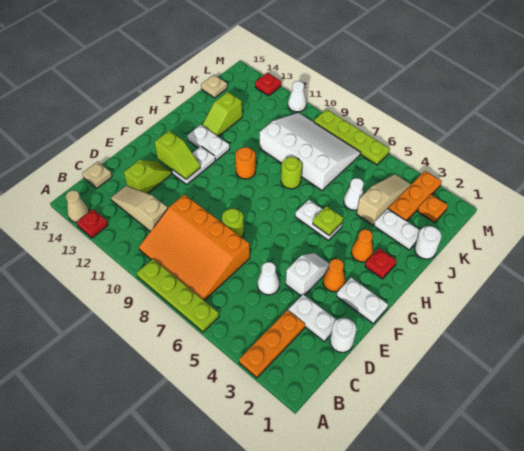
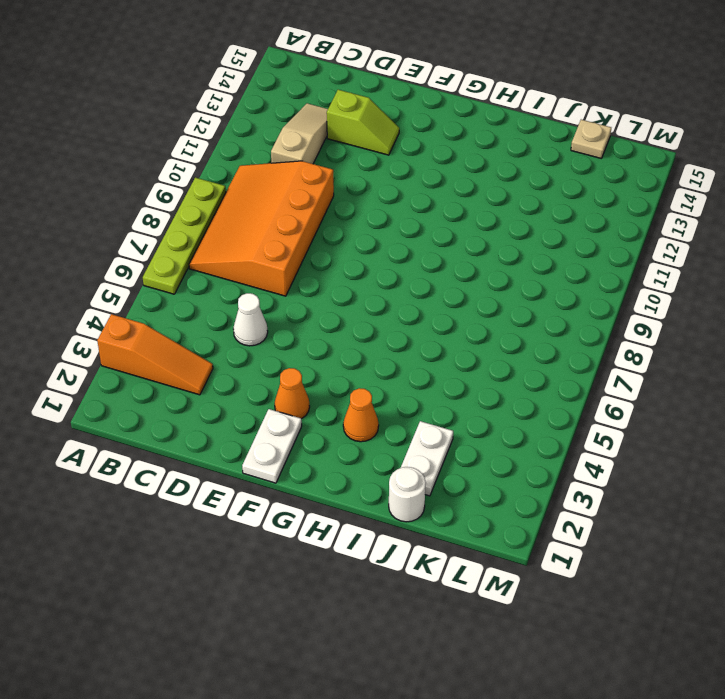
orange 1x3 slope [97,314,213,395] -> orange 1x3 plate [239,310,305,378]
none -> red 1x1 plate [77,209,108,238]
none -> tan 1x1 cone [66,190,89,222]
none -> tan 1x1 plate [82,162,112,188]
none -> white 1x1 round brick [330,318,356,352]

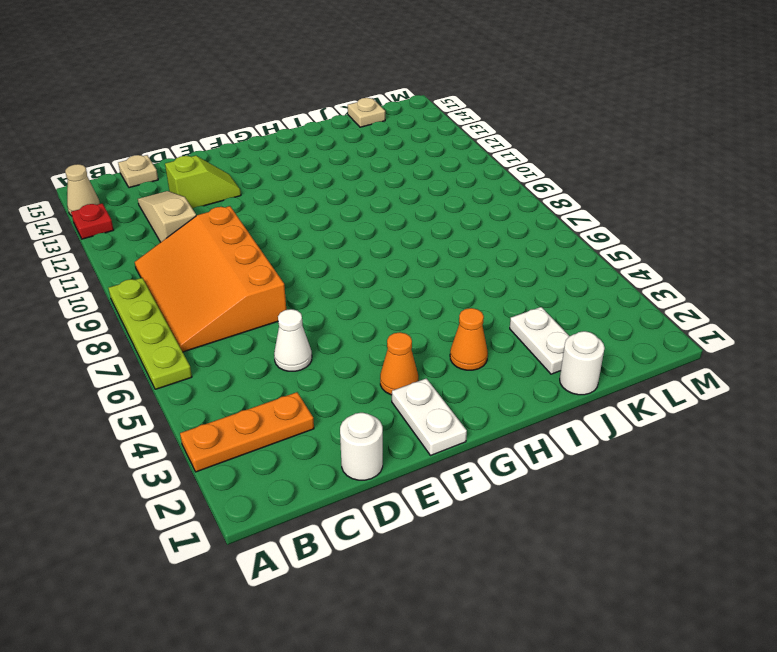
none -> white 1x2 plate [288,294,336,341]
none -> white 1x2 slope [286,253,329,296]
none -> lime 1x1 round brick [222,209,244,237]
none -> white 1x2 plate [172,146,215,184]

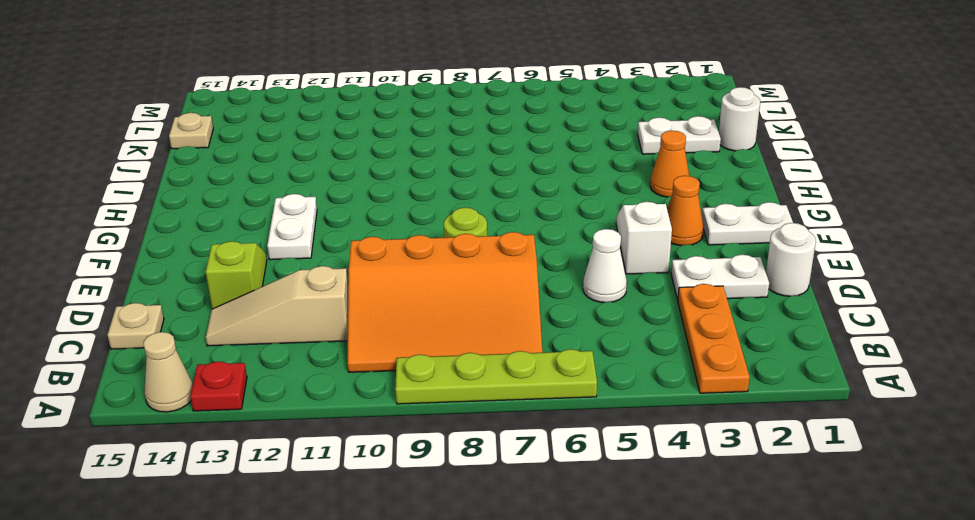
none -> red 1x1 plate [365,248,397,279]
none -> white 1x2 plate [295,200,342,240]
none -> orange 1x1 round brick [235,147,256,179]
none -> white 1x2 plate [187,125,230,160]

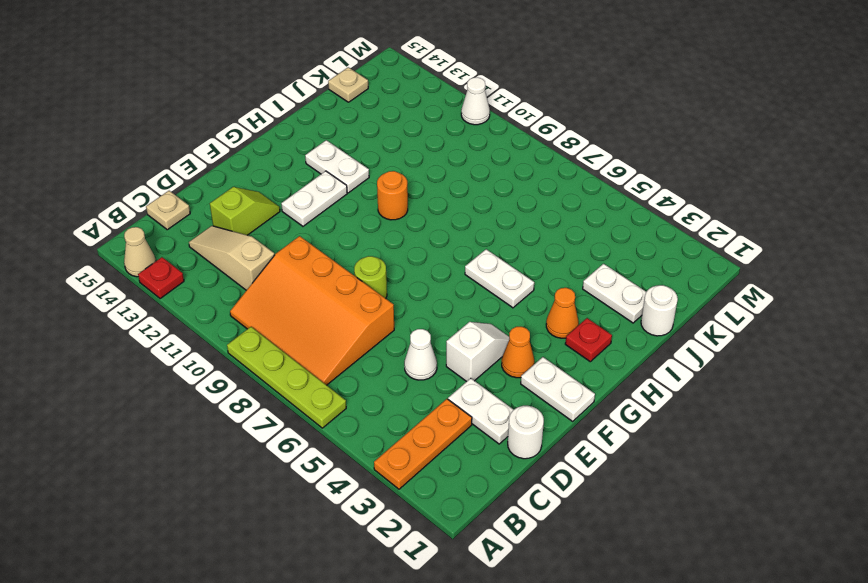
none -> lime 1x1 round brick [281,157,302,189]
none -> lime 1x2 slope [202,92,242,137]
none -> tan 1x3 slope [357,174,411,225]
none -> white 1x1 cone [344,178,364,210]

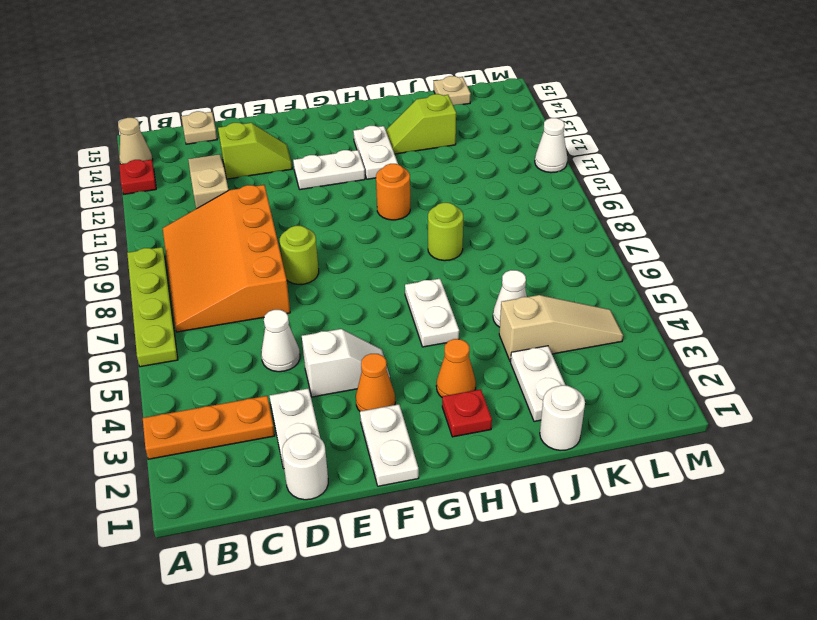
none -> white 3x4 slope [260,113,360,190]
none -> orange 1x3 plate [388,171,442,221]
none -> orange 1x1 plate [418,194,448,223]
none -> lime 1x4 plate [314,109,390,165]

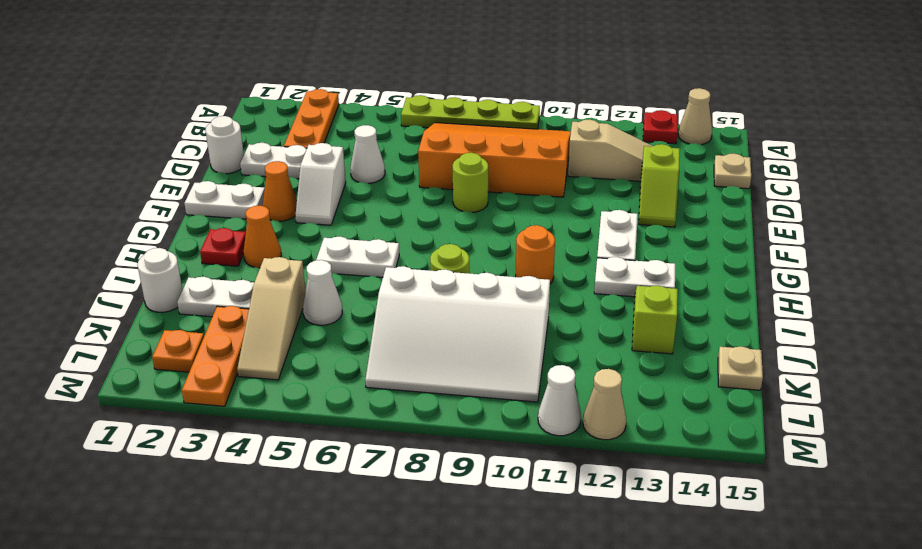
tan 1x1 cone [583,369,626,440] -> none
none -> lime 1x4 plate [314,109,390,165]
none -> red 1x1 plate [255,73,281,96]
none -> lime 1x2 slope [155,131,200,179]
none -> lime 1x1 plate [313,206,343,235]

